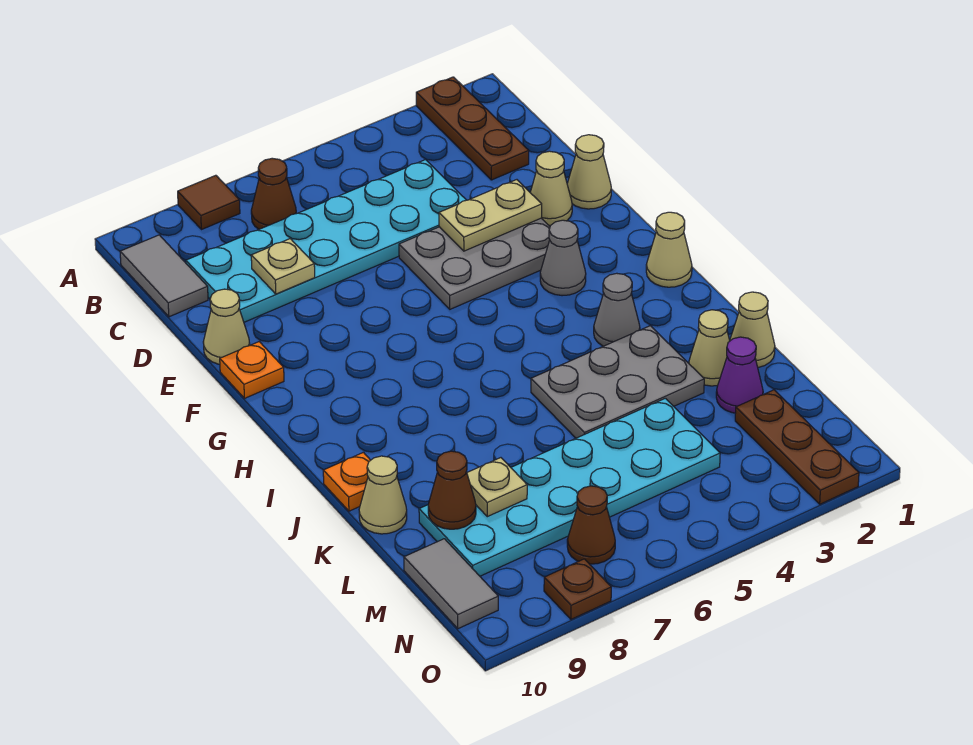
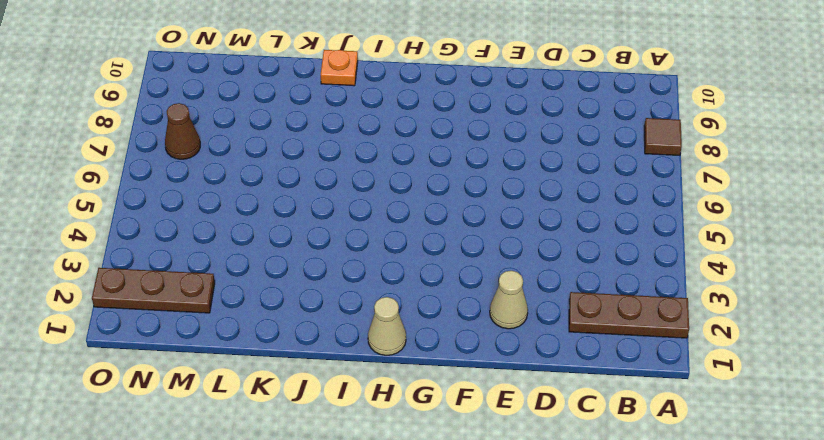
none -> brown 1x1 cone [251,158,296,229]
none -> grey 1x2 tile [120,235,208,317]
none -> cyan 2x6 plate [186,160,466,322]

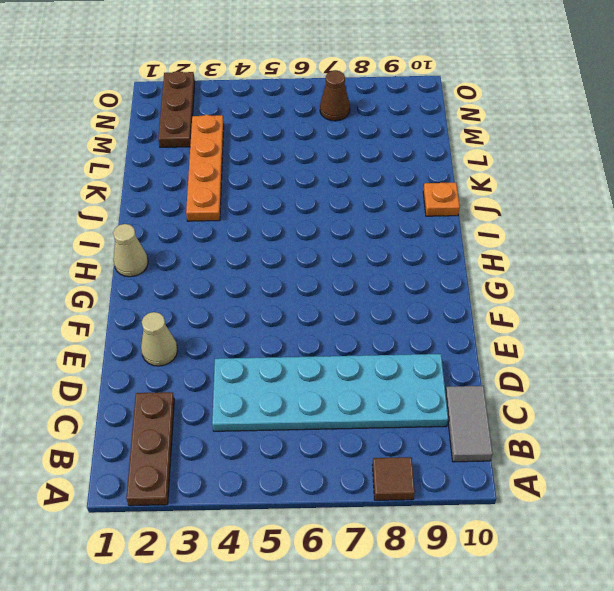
orange 1x4 plate [186,115,224,221] -> grey 2x3 plate [531,326,704,438]
none -> brown 1x1 cone [251,158,296,229]
none -> tan 1x1 cone [567,135,611,209]
none -> grey 2x3 plate [399,218,550,309]

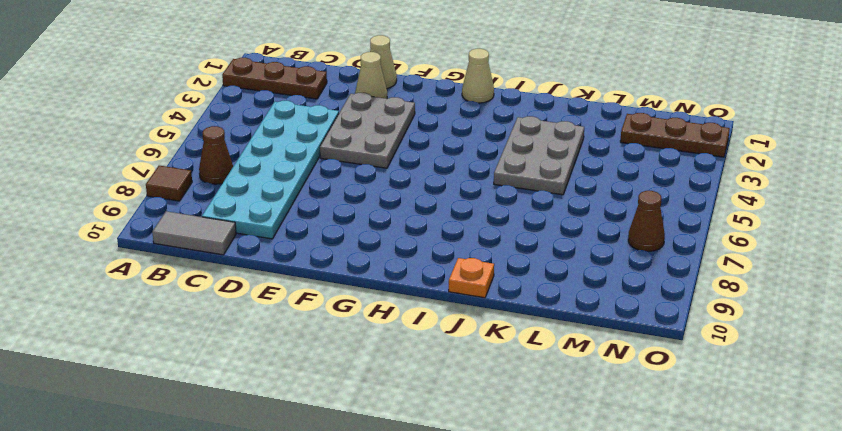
none -> tan 1x1 cone [203,289,250,364]
none -> orange 1x1 plate [220,342,284,398]
none -> grey 1x1 cone [540,220,586,296]

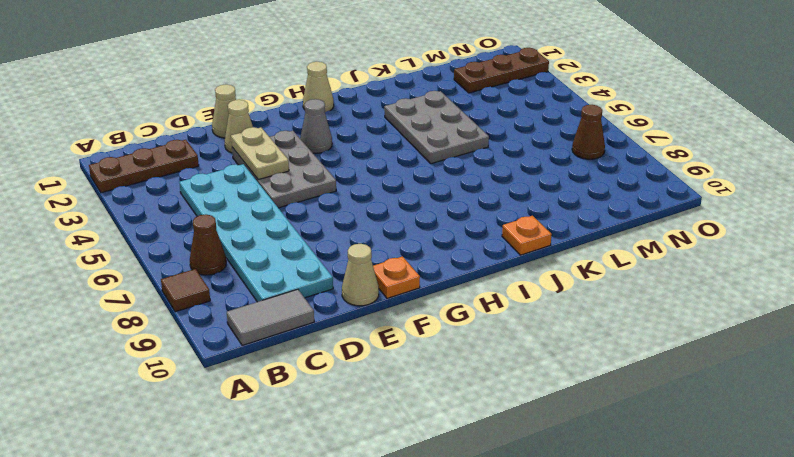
none -> grey 1x1 cone [594,273,640,346]
none -> tan 1x1 cone [730,292,775,367]
none -> tan 1x1 cone [689,310,730,386]

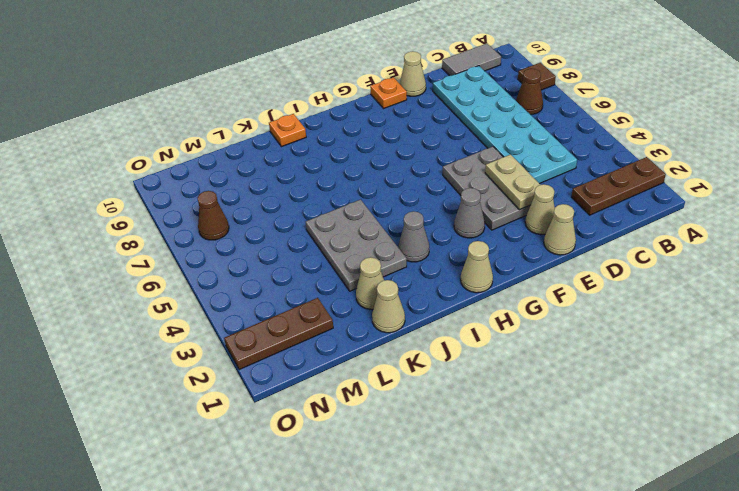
none -> tan 1x1 cone [359,456,407,534]
none -> purple 1x1 cone [716,337,763,413]
none -> cyan 2x6 plate [419,398,720,576]

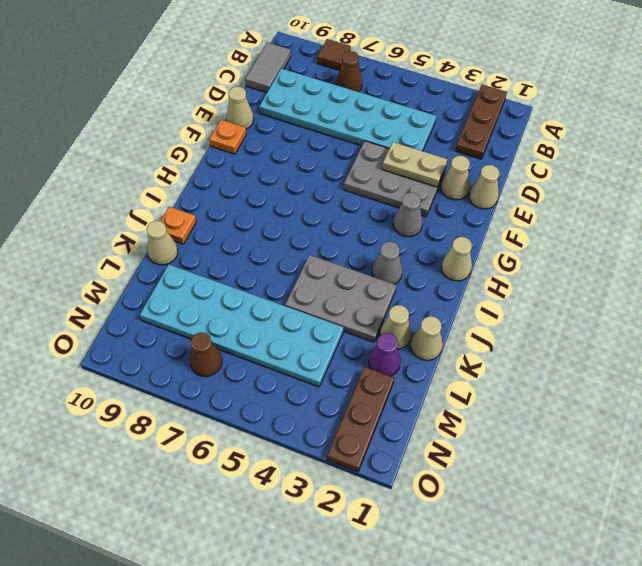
none -> grey 1x2 tile [404,539,498,629]
none -> brown 1x1 plate [544,559,611,619]
none -> tan 1x1 plate [251,239,315,294]

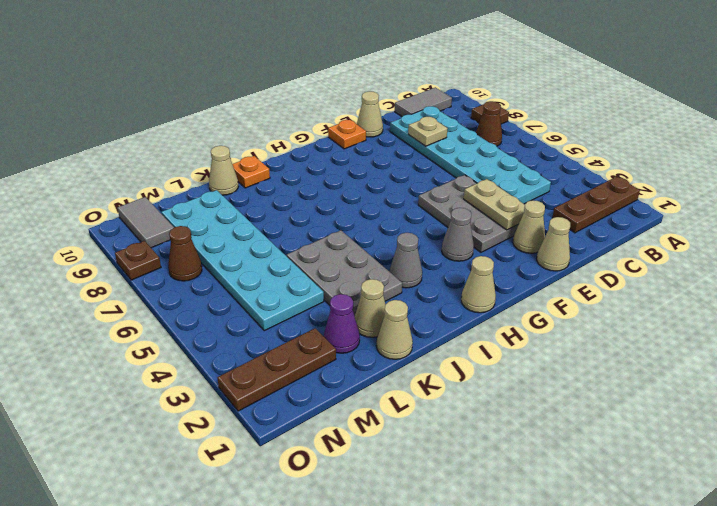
grey 1x2 tile [118,197,174,248] -> grey 1x2 tile turned to [404,539,498,629]
none -> tan 1x1 plate [467,458,527,517]
none -> brown 1x1 cone [428,451,476,529]

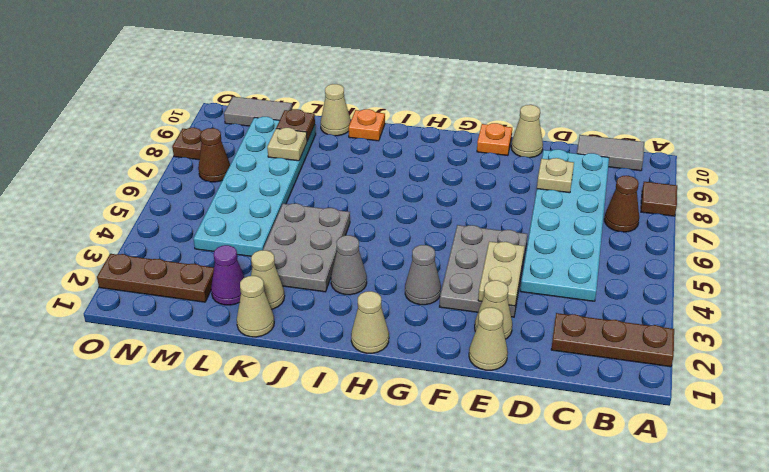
brown 1x1 plate [276,109,315,141] -> brown 1x1 cone [428,451,476,529]

